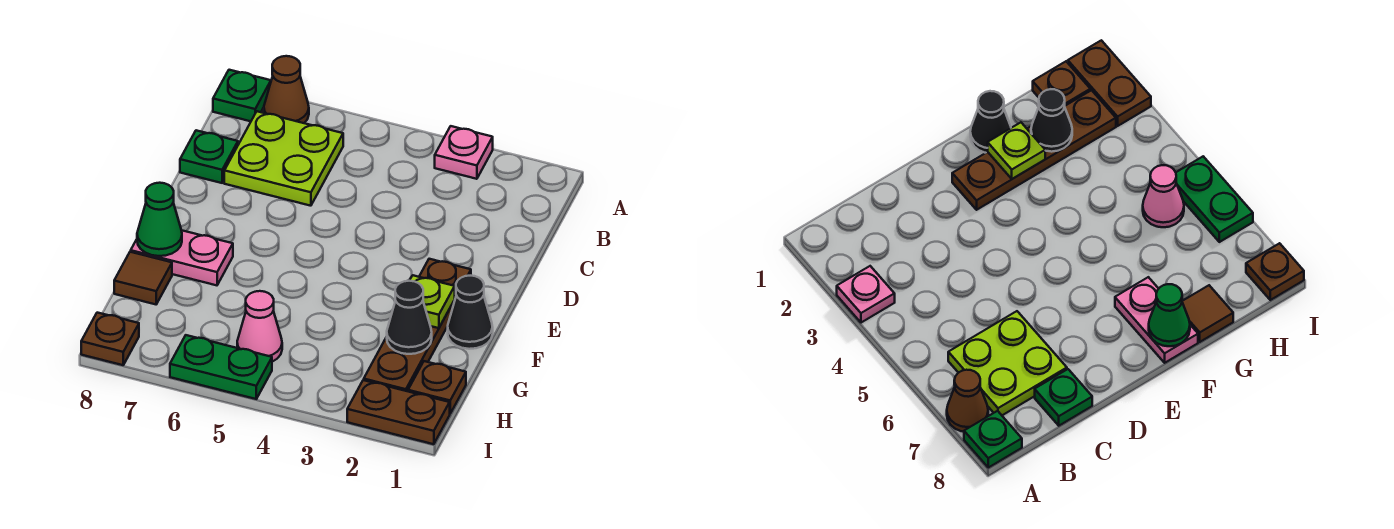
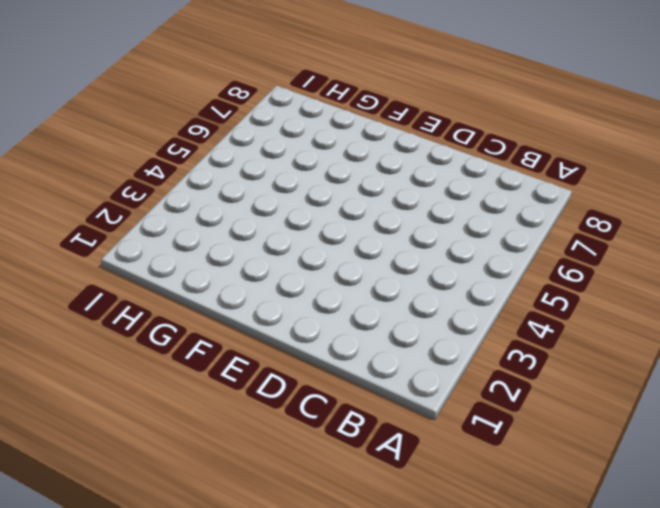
none -> pink 1x1 plate [435,126,493,179]
none -> brown 1x1 cone [264,56,309,123]
none -> green 1x1 plate [213,70,271,121]

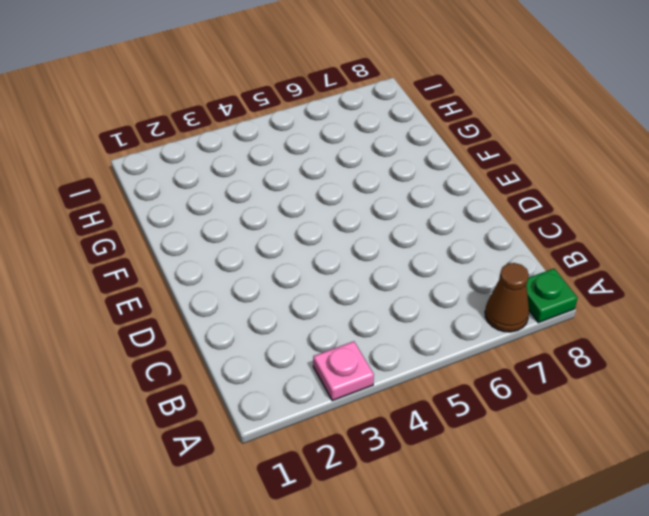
none -> lime 2x2 plate [224,111,343,206]
none -> green 1x1 plate [180,130,238,183]
none -> brown 1x4 plate [364,259,471,391]

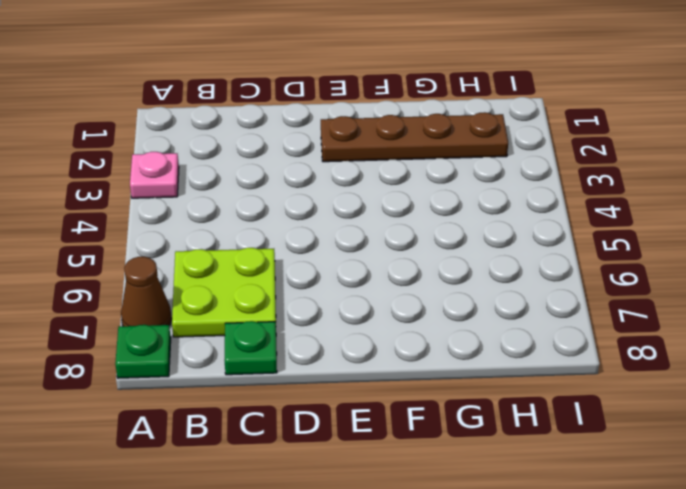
none -> black 1x1 cone [448,276,493,349]
none -> pink 1x2 plate [131,231,233,285]
none -> brown 1x1 tile [114,252,172,304]

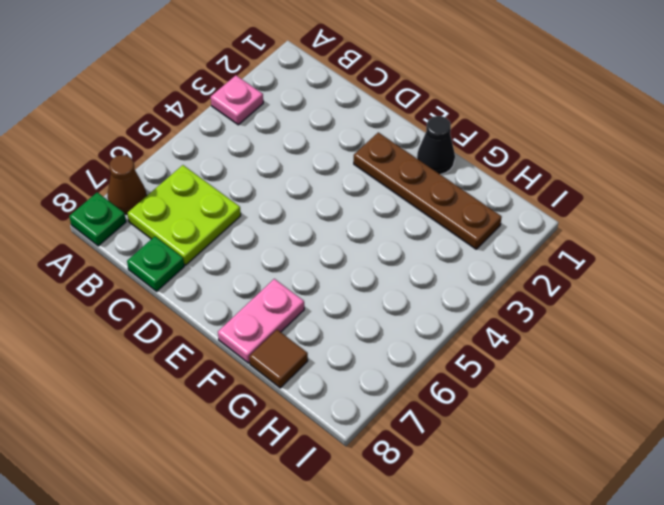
none -> brown 1x1 plate [408,361,466,413]
none -> pink 1x1 cone [237,291,282,362]
none -> brown 1x2 plate [347,380,450,444]

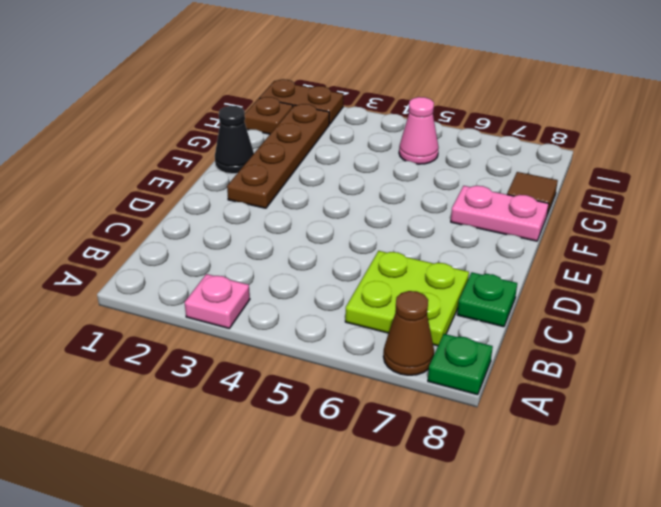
none -> green 1x2 plate [170,335,272,399]
none -> brown 1x1 plate [81,313,139,365]
none -> lime 1x1 plate [410,275,455,328]

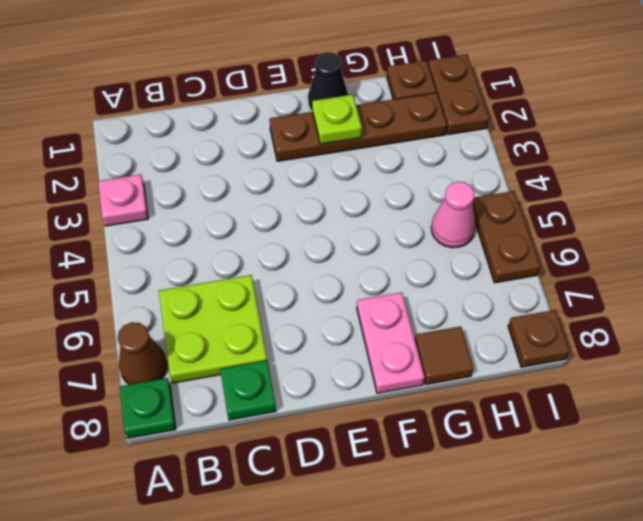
brown 1x2 plate [473,191,541,283] -> green 1x2 plate [170,335,272,399]
none -> green 1x1 cone [137,183,182,256]
none -> black 1x1 cone [387,281,432,354]

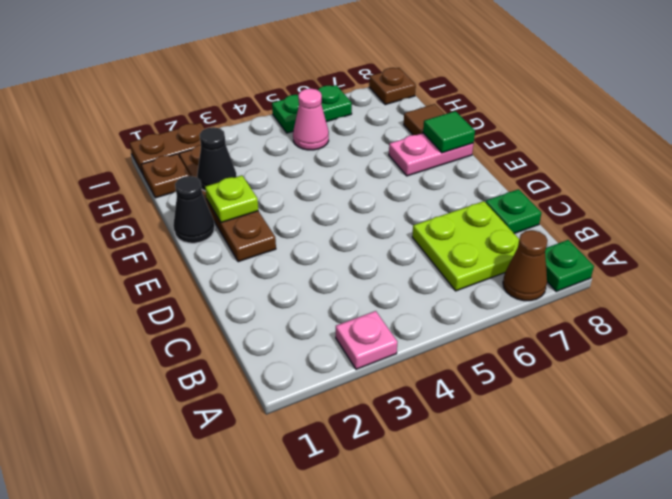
green 1x1 tile [423,111,475,153] -> green 1x1 cone [137,183,182,256]

